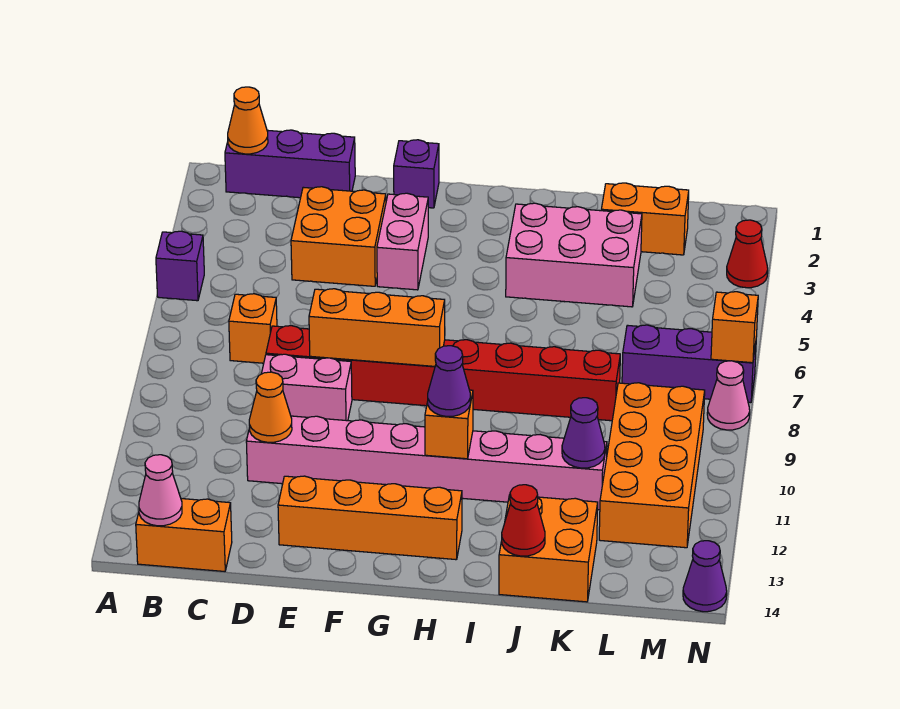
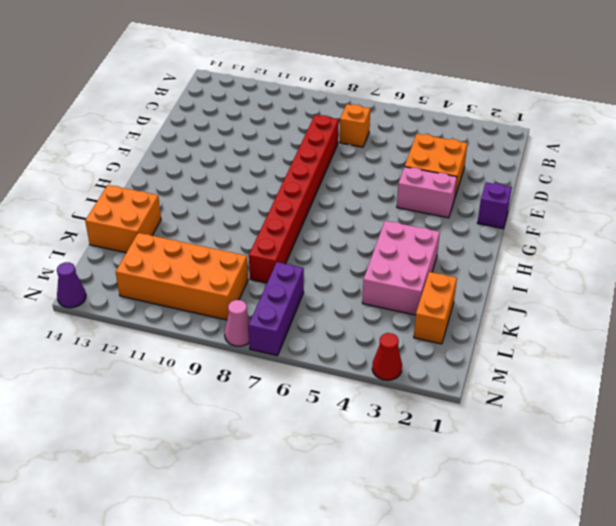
none -> purple 1x1 brick [156,231,204,301]
none -> purple 1x3 brick [225,130,355,198]
none -> orange 1x2 brick [136,499,232,571]

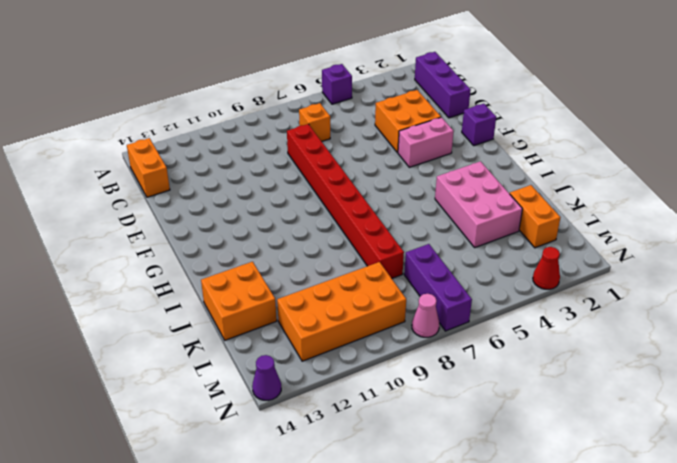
none -> pink 1x2 brick [261,354,352,421]
none -> pink 1x8 brick [246,416,607,510]
none -> orange 1x4 brick [278,476,462,560]

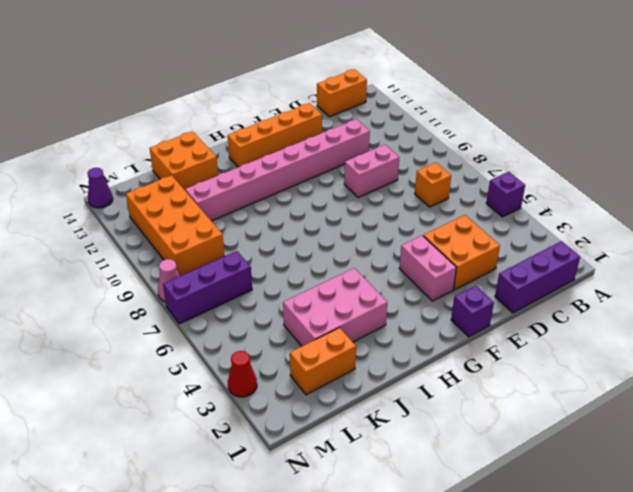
none -> red 1x8 brick [266,326,620,421]
none -> orange 1x1 cone [228,87,268,154]
none -> pink 1x1 cone [139,455,182,526]

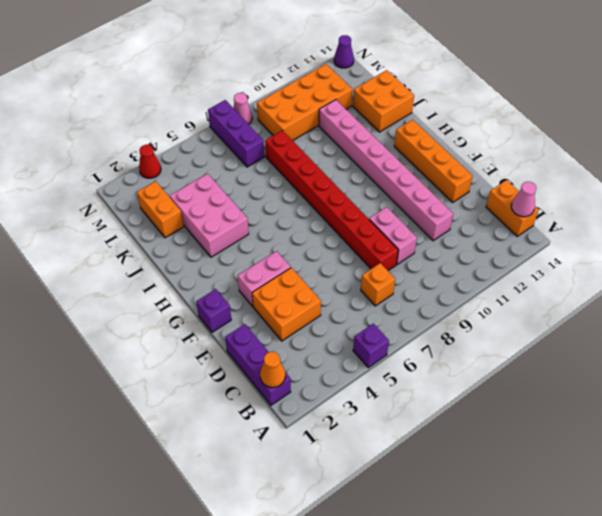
none -> orange 1x1 cone [249,372,292,442]
none -> orange 1x3 brick [309,289,445,366]
none -> orange 1x1 brick [425,390,473,459]

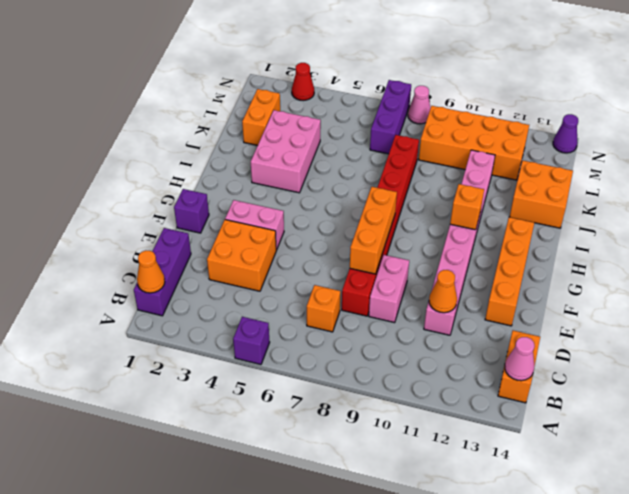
none -> red 1x1 cone [502,485,545,556]
none -> purple 1x1 cone [562,398,605,468]
none -> orange 1x1 brick [711,292,758,363]

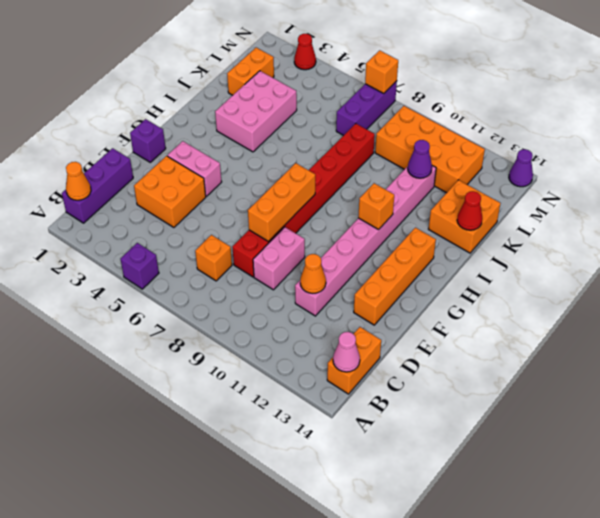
none -> pink 1x1 cone [707,361,750,430]
none -> purple 1x1 cone [428,346,470,416]

